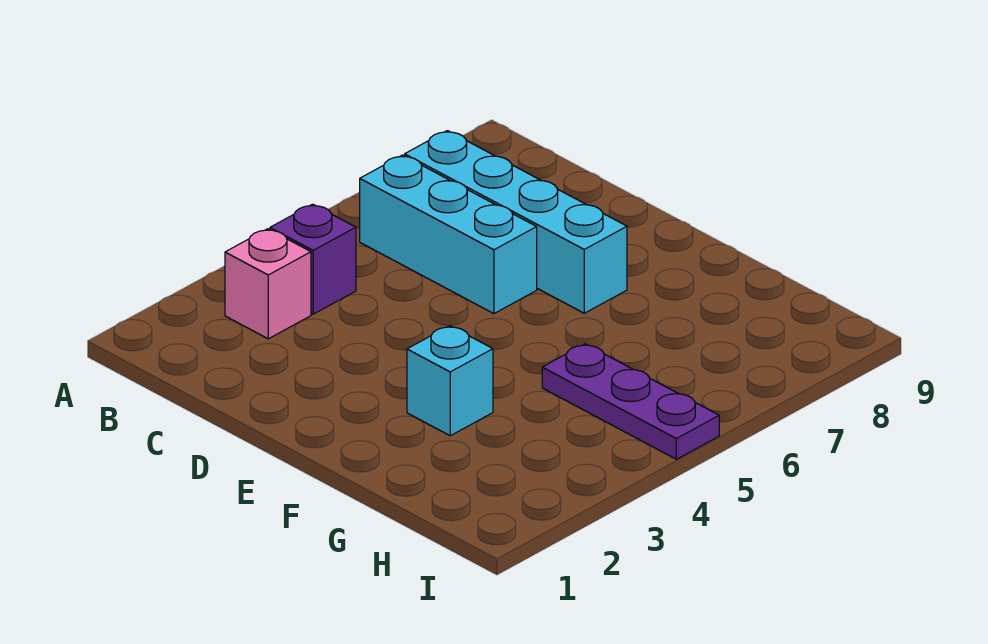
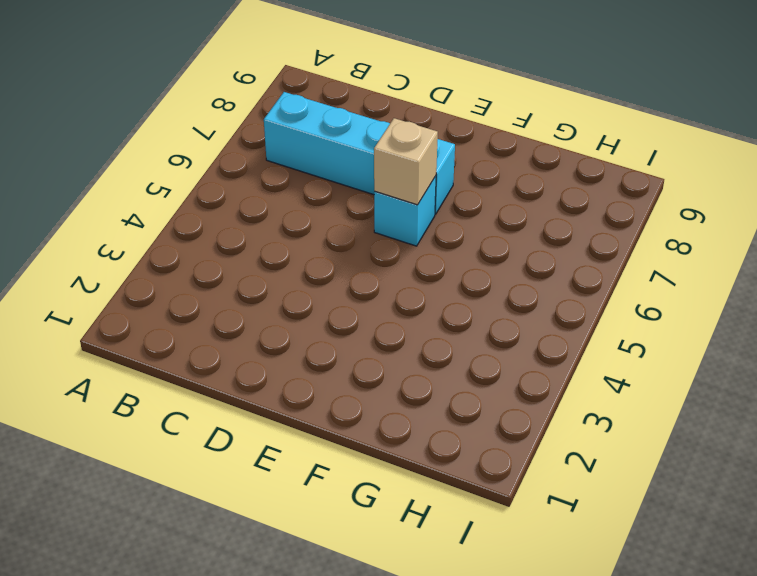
cyan 1x1 brick [374,176,436,246] -> cyan 1x1 brick moved to [407,326,493,436]
tan 1x1 brick [374,118,438,205] -> none
none -> pink 1x1 brick [225,229,311,339]
none -> purple 1x1 brick [270,204,356,314]

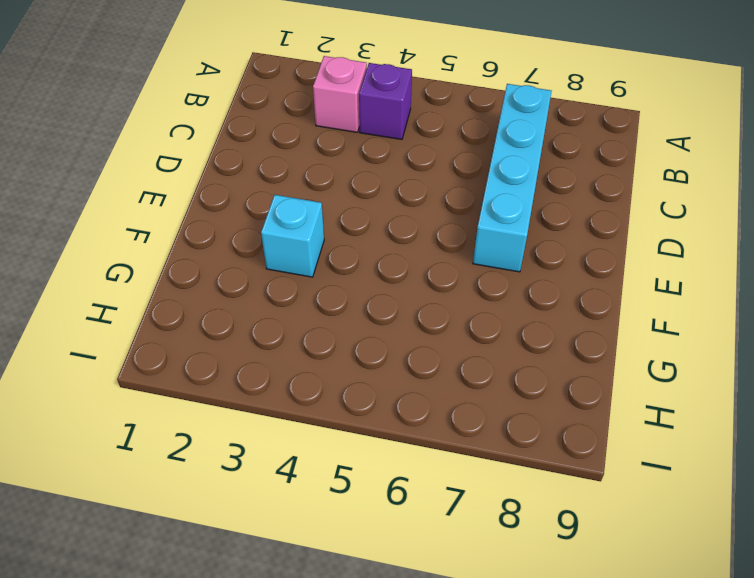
none -> cyan 1x3 brick [360,155,537,314]
none -> purple 1x3 plate [542,344,719,459]

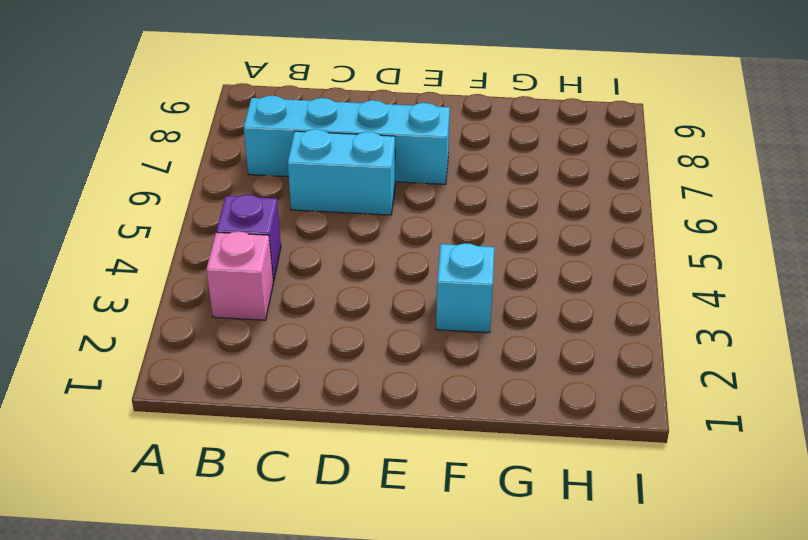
cyan 1x2 brick [288,129,395,215] -> cyan 1x3 brick [360,155,537,314]
none -> purple 1x3 plate [542,344,719,459]

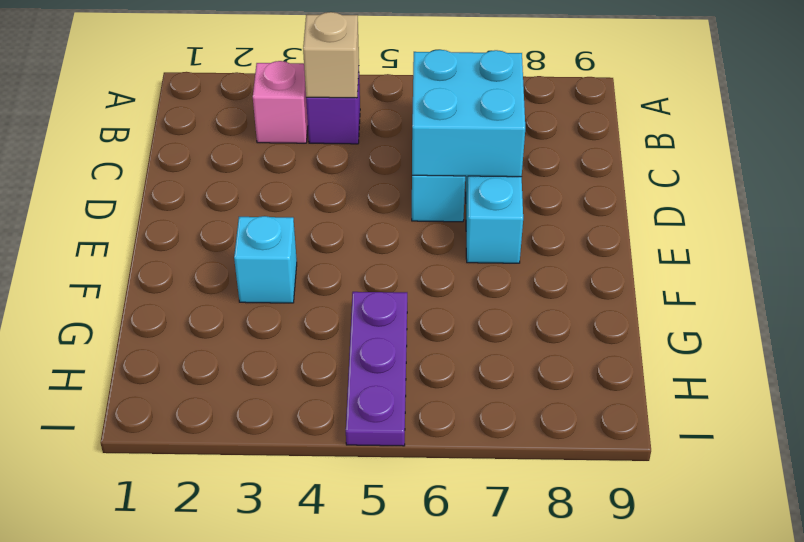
tan 1x1 brick [303,12,359,98] -> none
cyan 2x2 brick [412,50,525,177] -> none

